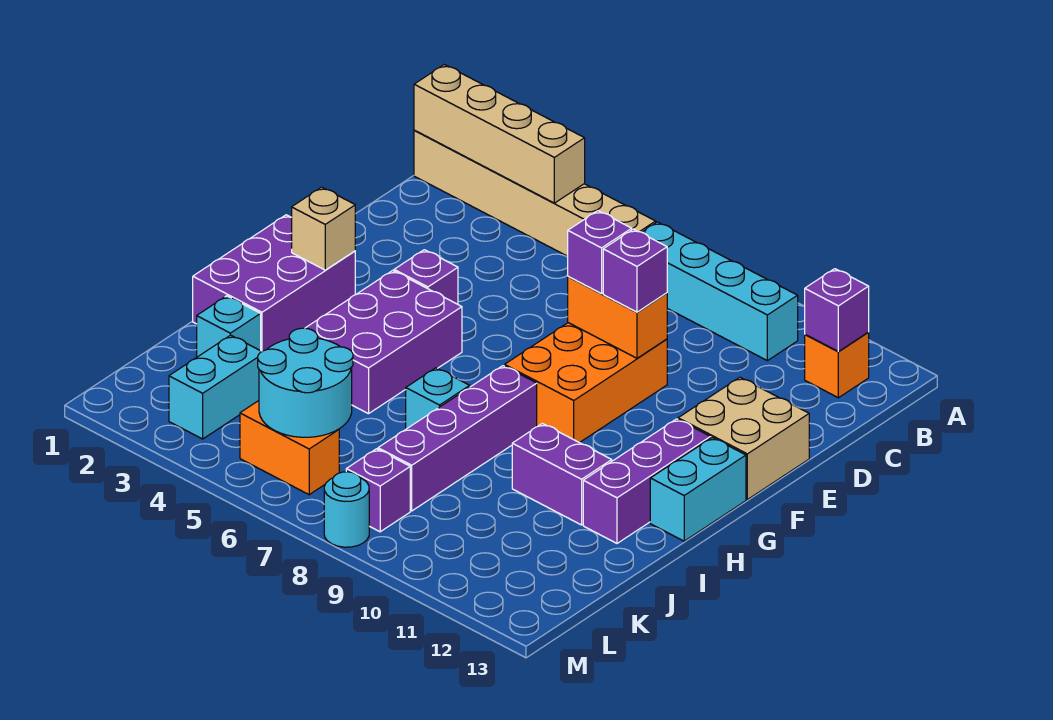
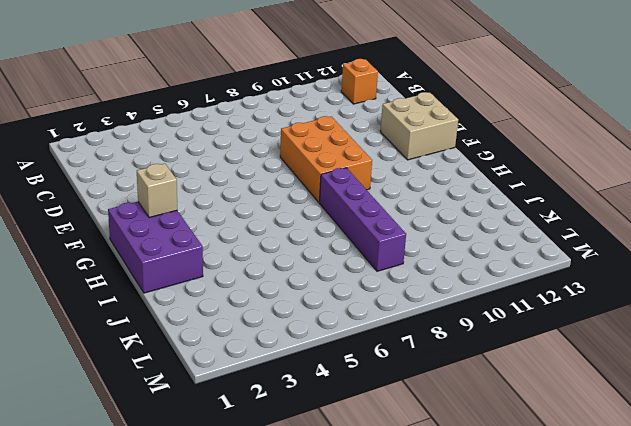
none -> tan 1x6 brick [414,130,656,256]
none -> cyan 1x4 brick [642,222,798,361]
none -> purple 1x1 brick [394,250,458,304]

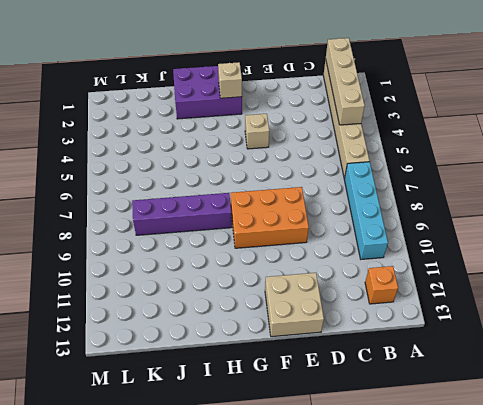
tan 1x1 brick [245,114,269,149] -> purple 1x1 brick [394,250,458,304]
none -> purple 2x3 brick [306,271,462,414]
none -> purple 1x3 brick [583,419,710,543]
none -> cyan 1x2 brick [650,438,746,541]

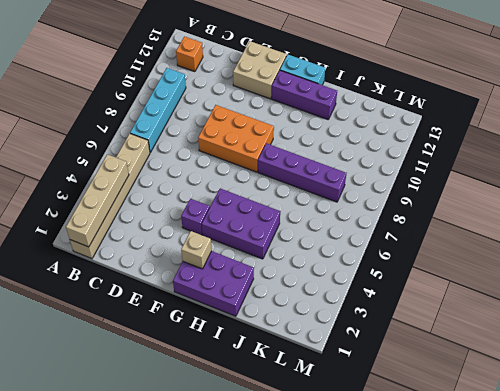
none -> cyan 1x1 brick [406,368,470,429]
none -> purple 1x2 brick [512,424,612,525]
none -> cyan 1x1 brick [197,296,261,357]

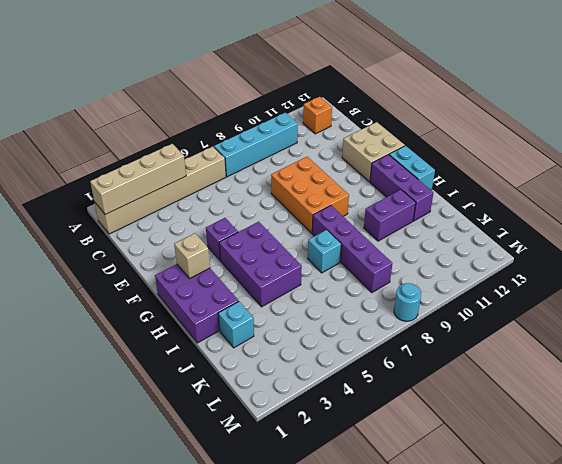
none -> cyan 1x2 brick [169,335,262,439]
none -> orange 1x2 brick [240,401,339,495]
none -> purple 1x1 brick [346,449,410,532]

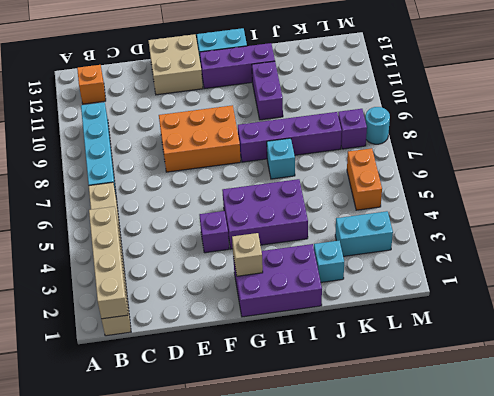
none -> purple 1x1 brick [805,269,869,351]
none -> orange 1x2 brick [568,276,667,358]
none -> cyan 2x2 round brick [258,328,353,437]

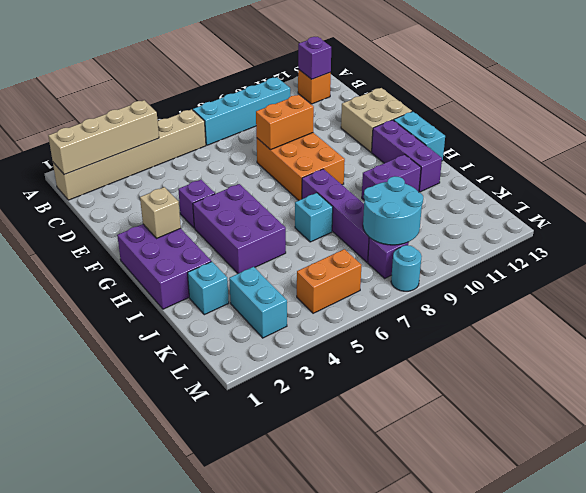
cyan 2x2 round brick [363,176,423,245] -> cyan 2x2 round brick moved to [258,328,353,437]
none -> purple 1x1 brick [568,211,632,294]
none -> purple 1x1 brick [603,229,667,312]

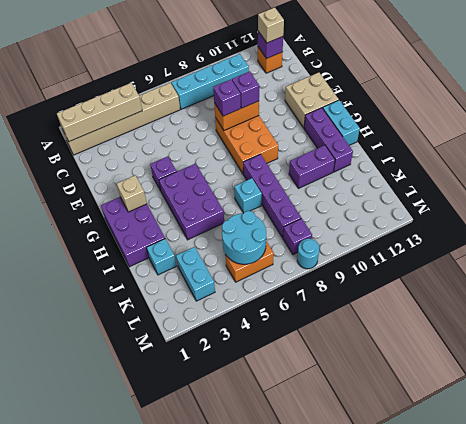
tan 1x1 brick [258,7,284,43] -> none

